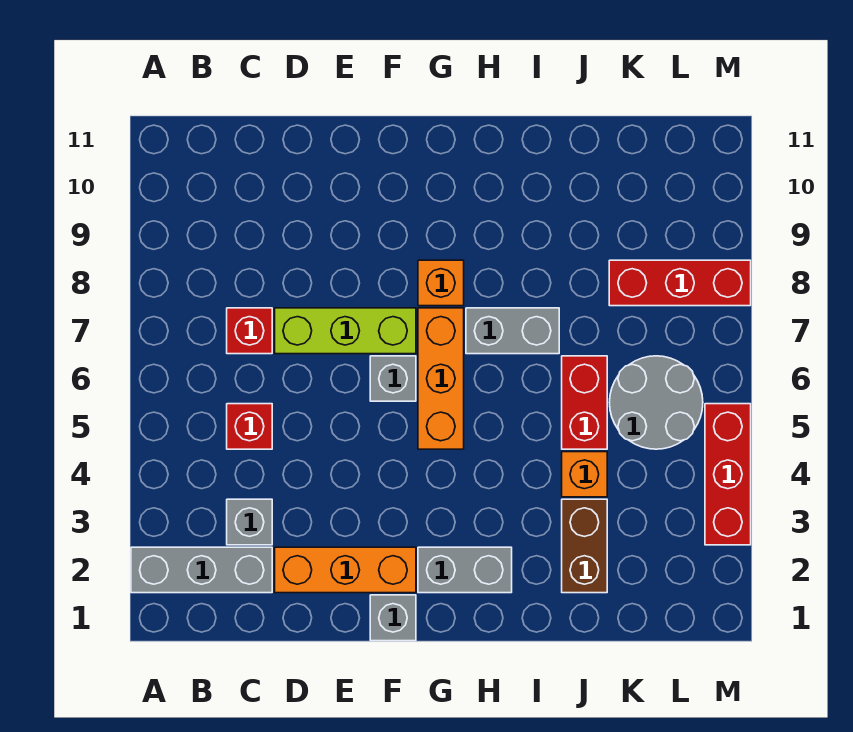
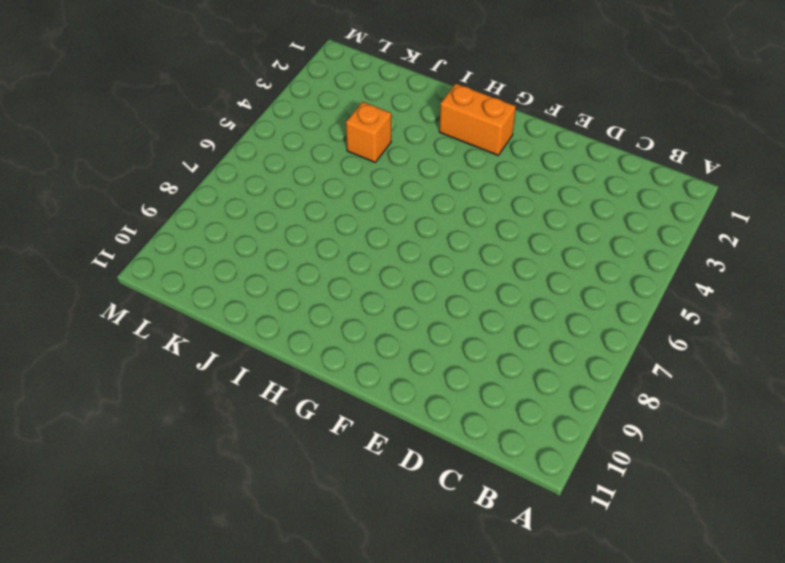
orange 1x2 brick [439,84,516,155] -> grey 1x2 brick [418,547,512,593]
none -> grey 1x3 brick [131,547,272,593]
none -> grey 1x1 brick [227,499,272,545]
none -> red 1x1 brick [227,404,272,449]

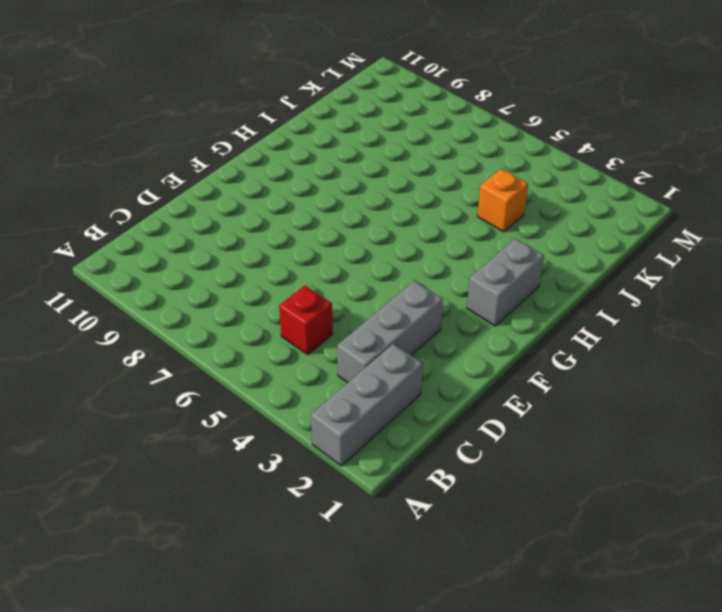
grey 1x3 brick [337,281,443,383] -> grey 1x1 brick [227,499,272,545]
none -> red 1x1 brick [227,308,272,354]
none -> orange 1x3 brick [275,547,416,593]
none -> lime 1x3 brick [275,308,416,354]

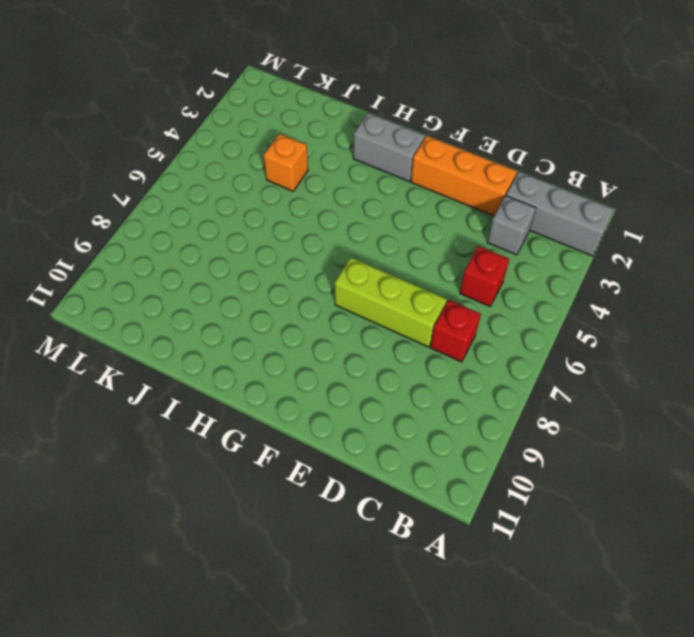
none -> grey 1x1 brick [370,595,416,641]
none -> grey 1x1 brick [370,356,416,401]
none -> orange 1x3 brick [418,308,464,449]

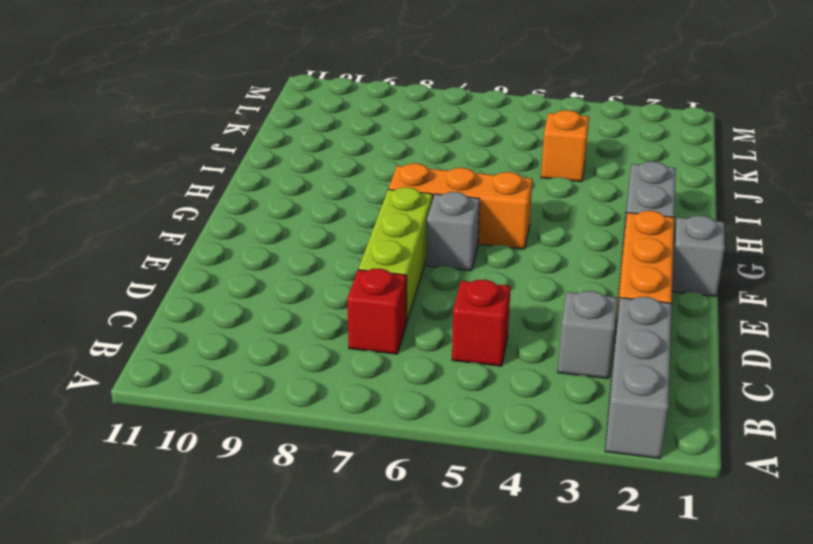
none -> orange 1x1 brick [418,260,464,306]
none -> grey 1x2 brick [466,308,559,354]
none -> brown 1x2 brick [562,499,607,593]

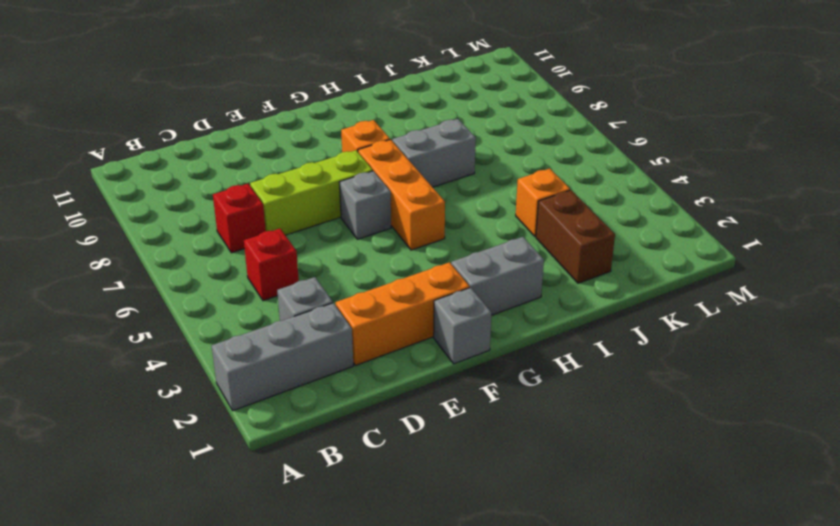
none -> red 1x2 brick [562,356,607,449]
none -> grey 2x2 round brick [610,356,703,449]
none -> red 1x3 brick [609,260,751,306]

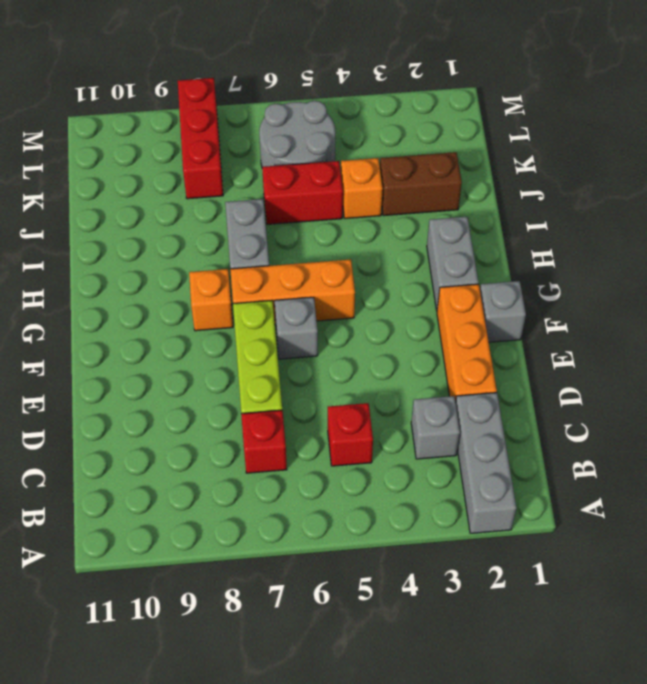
none -> red 1x3 brick [705,404,751,545]

